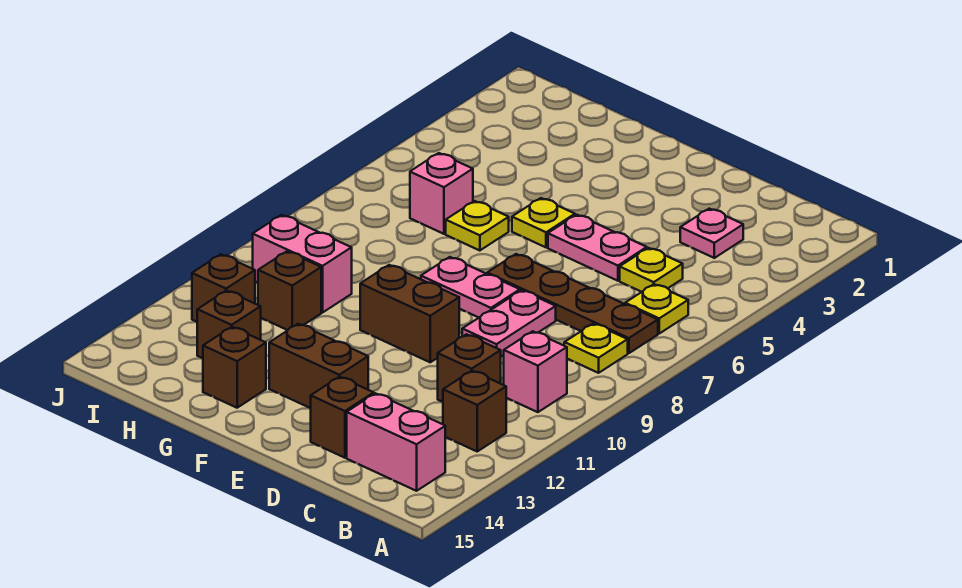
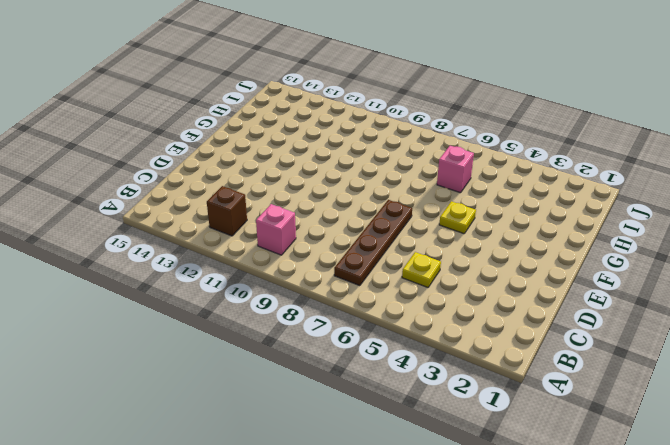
none -> yellow 1x1 plate [625,284,688,333]
none -> yellow 1x1 plate [564,323,628,373]
none -> pink 1x2 brick [347,393,445,491]

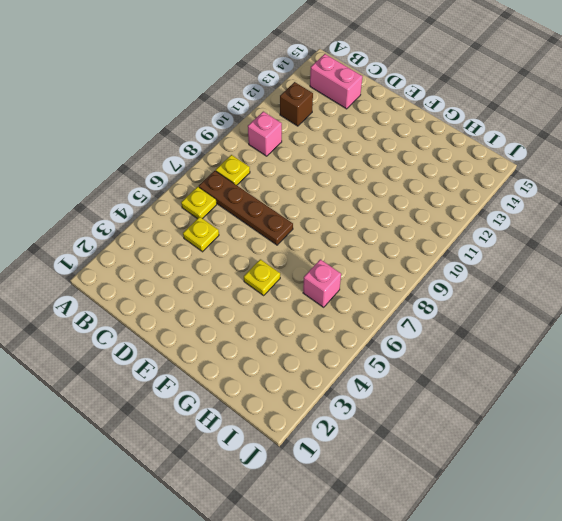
none -> pink 1x1 plate [680,209,743,258]
none -> brown 1x1 brick [438,334,501,402]
none -> pink 1x2 plate [548,215,647,281]

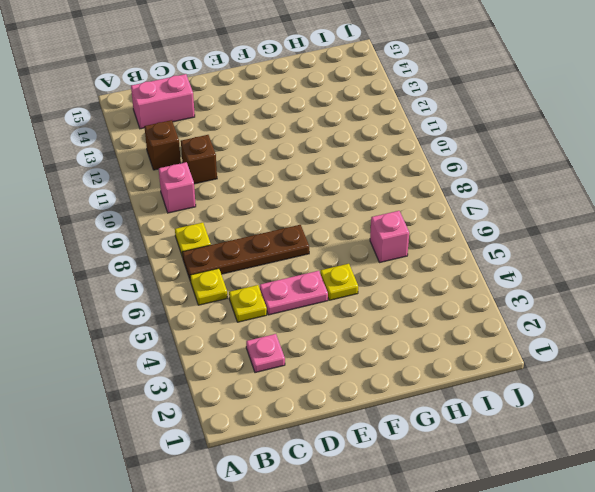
none -> pink 1x2 plate [462,290,556,356]
none -> brown 1x1 brick [311,377,374,458]
none -> pink 1x2 plate [421,257,520,317]

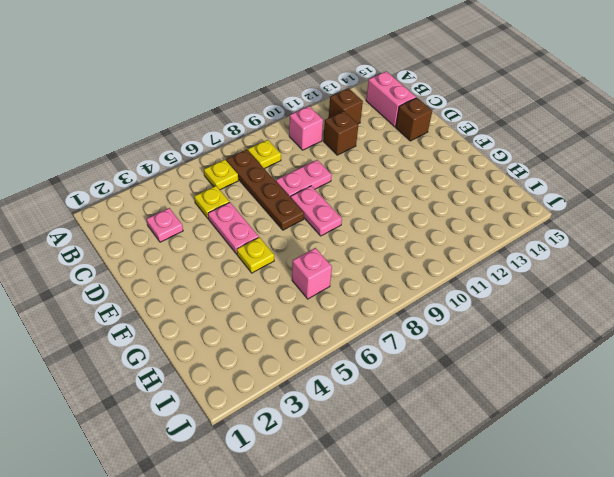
none -> brown 1x2 brick [360,265,459,362]
none -> brown 1x2 brick [269,324,368,408]
none -> yellow 1x1 plate [446,201,509,251]

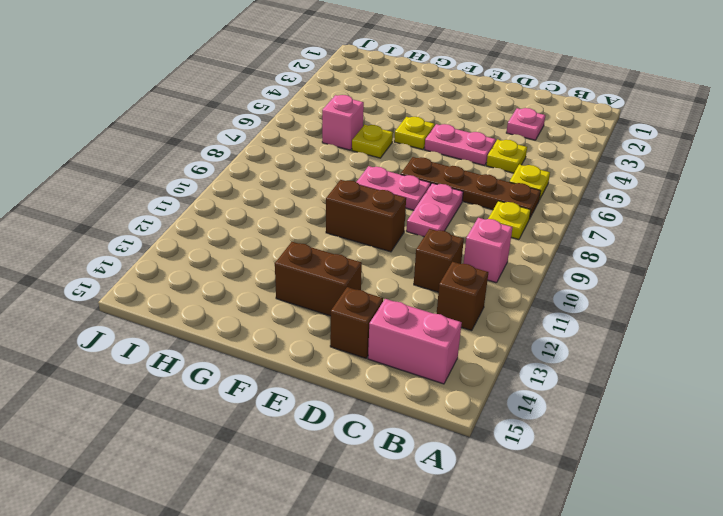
none -> brown 1x1 brick [203,327,266,408]
none -> pink 1x2 brick [253,215,352,312]
none -> brown 1x1 brick [258,251,321,330]

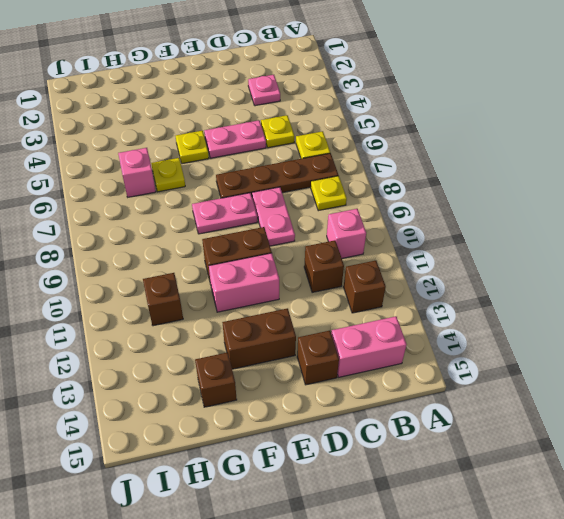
pink 1x2 brick [209,253,279,312] -> pink 1x2 brick moved to [253,215,352,312]
none -> brown 1x1 brick [197,291,261,358]
none -> brown 1x1 brick [192,254,255,322]

